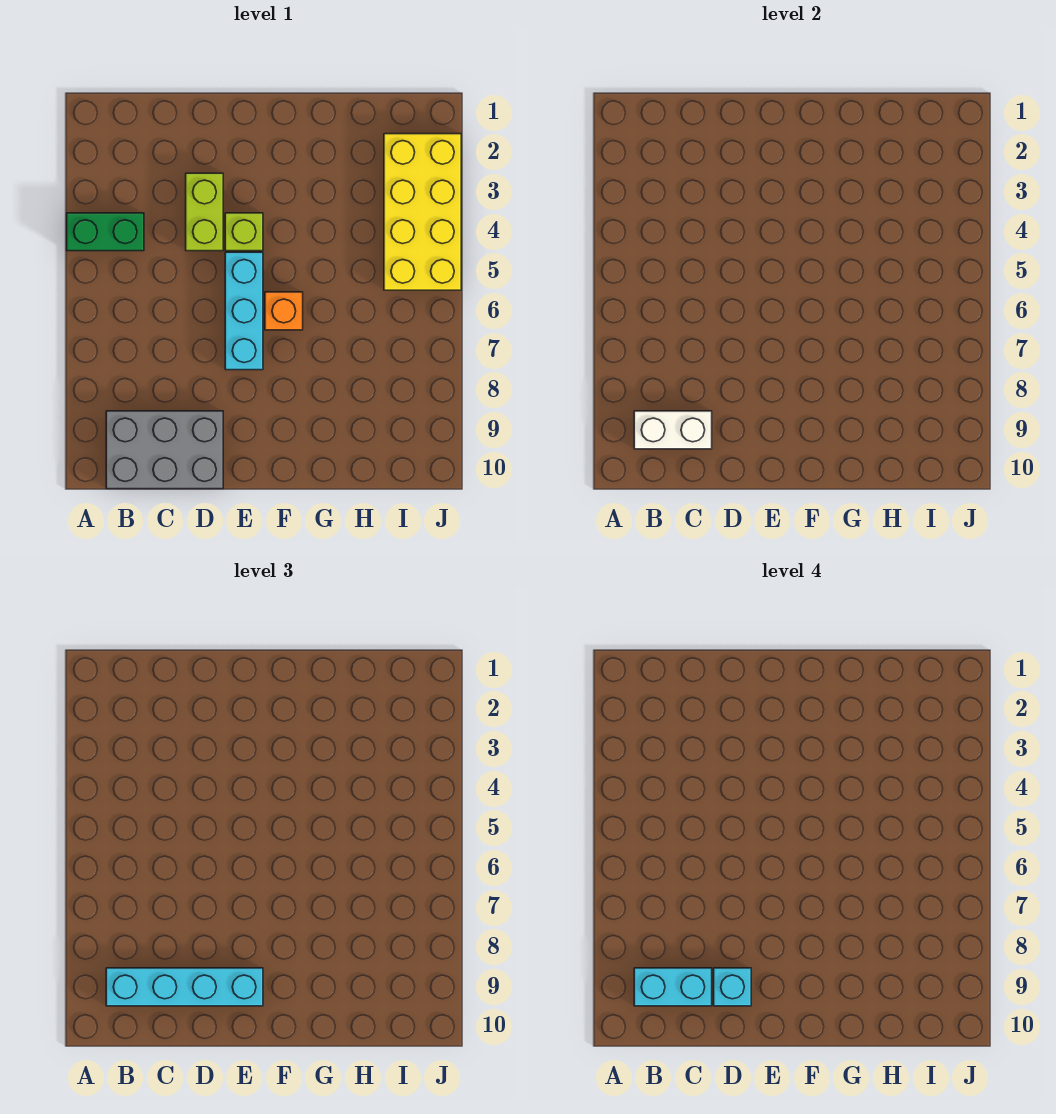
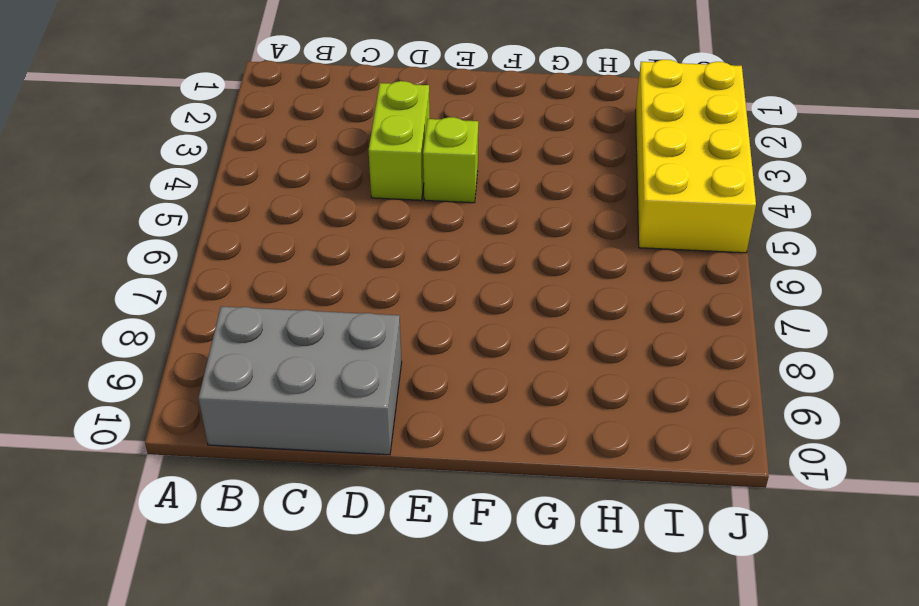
none -> green 1x2 brick [67,213,144,251]
none -> cyan 1x3 brick [225,252,263,370]

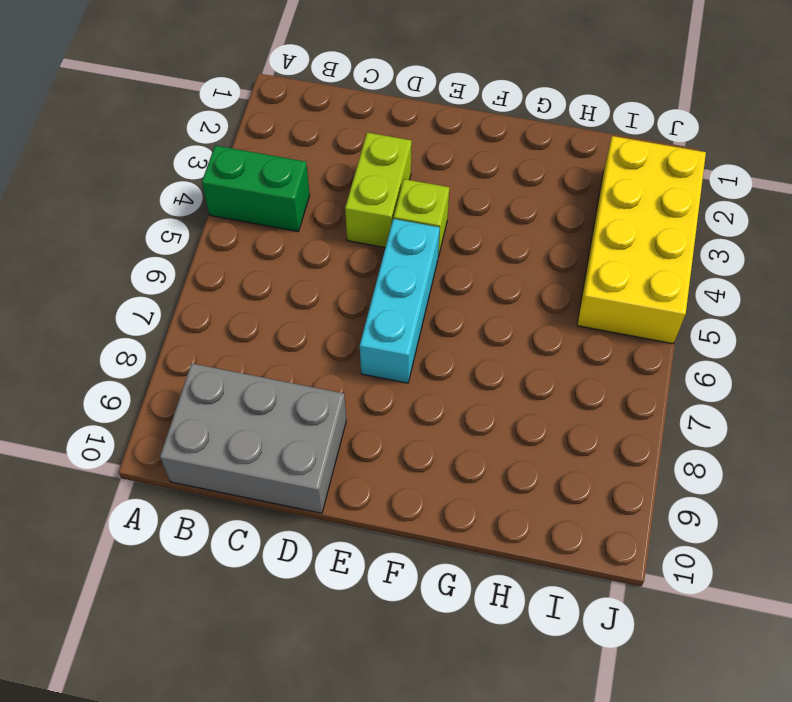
none -> orange 1x1 brick [265,292,303,330]
none -> white 1x2 brick [634,411,712,449]

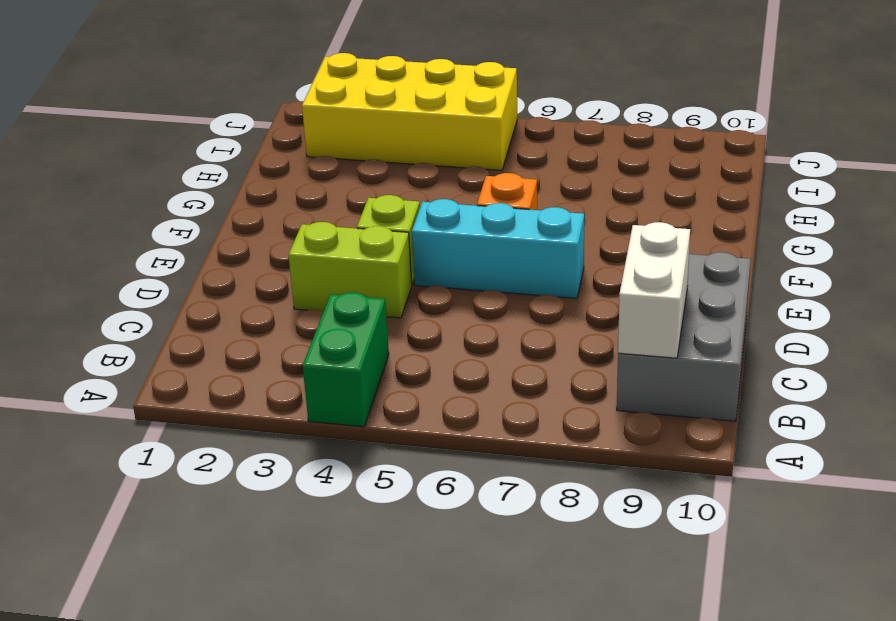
none -> cyan 1x4 brick [106,968,263,1006]
none -> cyan 1x2 brick [634,968,712,1006]

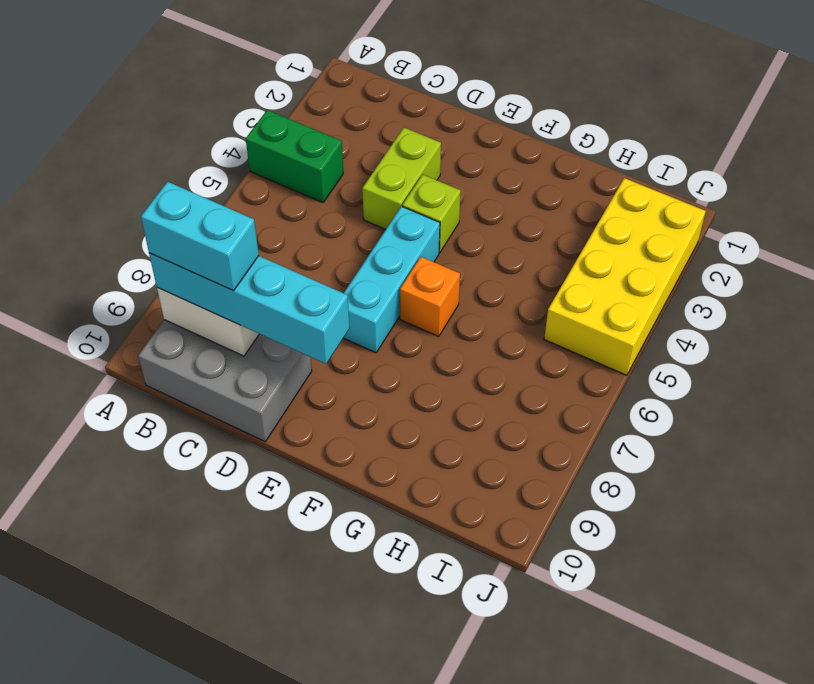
none -> cyan 1x1 brick [714,968,751,1006]

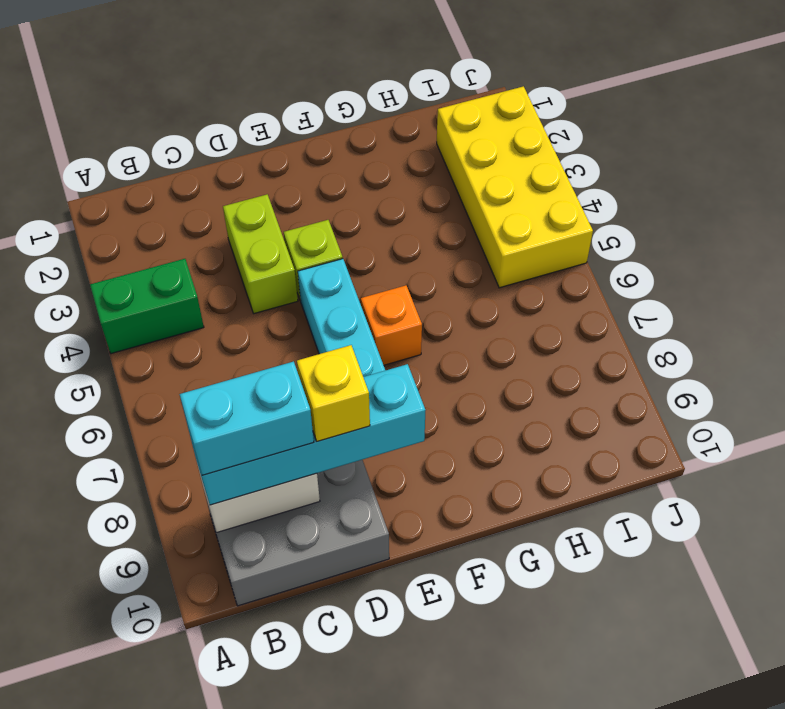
yellow 1x1 brick [297,345,370,441] -> cyan 1x1 brick [714,968,751,1006]

